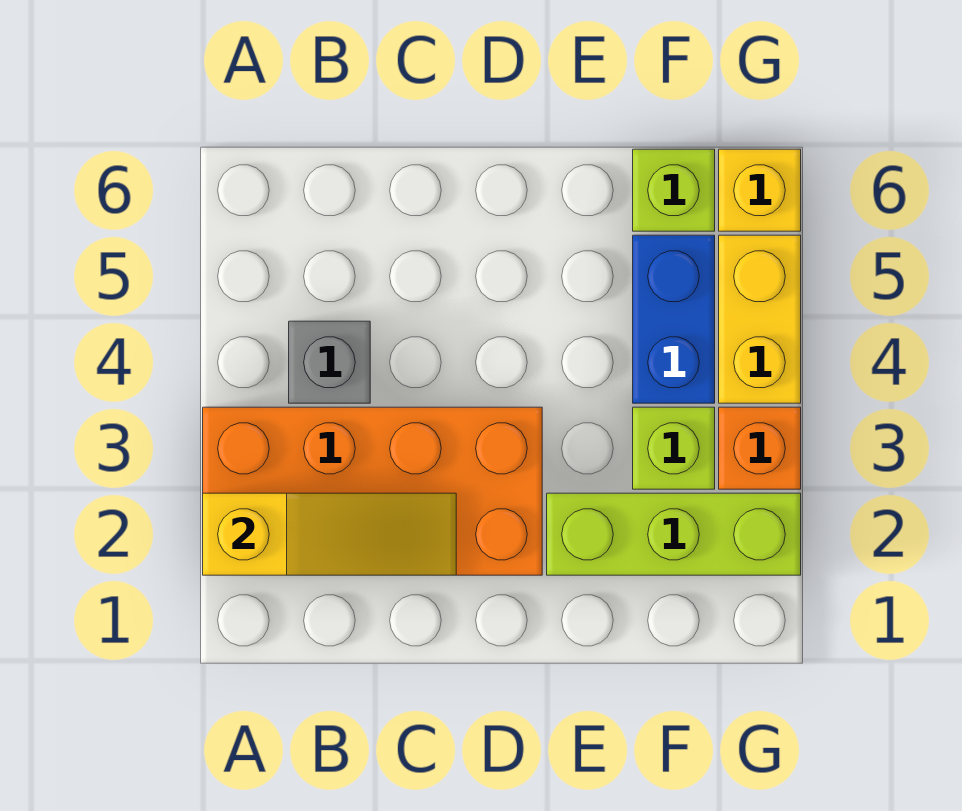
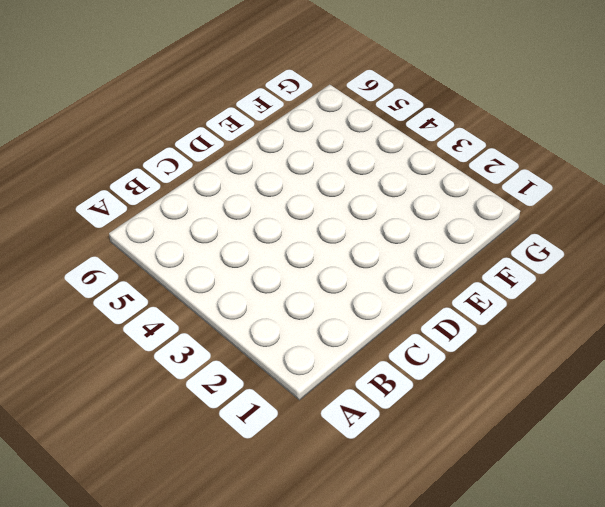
none -> orange 2x4 brick [203,407,542,575]
none -> grey 1x1 brick [289,321,370,403]

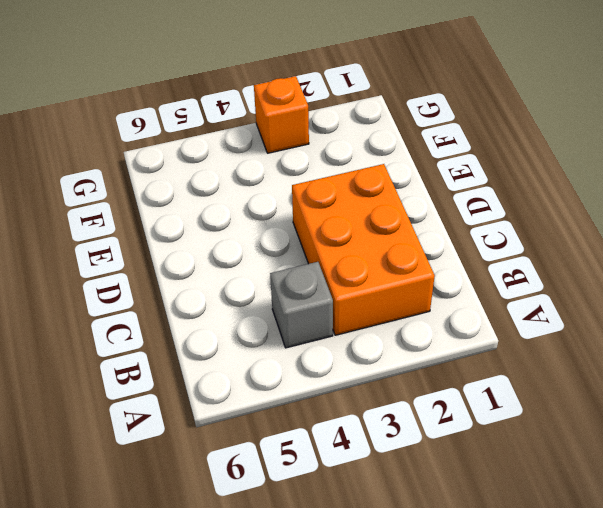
orange 2x3 brick [292,164,435,335] -> orange 2x4 brick [203,407,542,575]
none -> lime 1x3 brick [547,493,801,575]
none -> lime 1x1 brick [633,407,715,489]

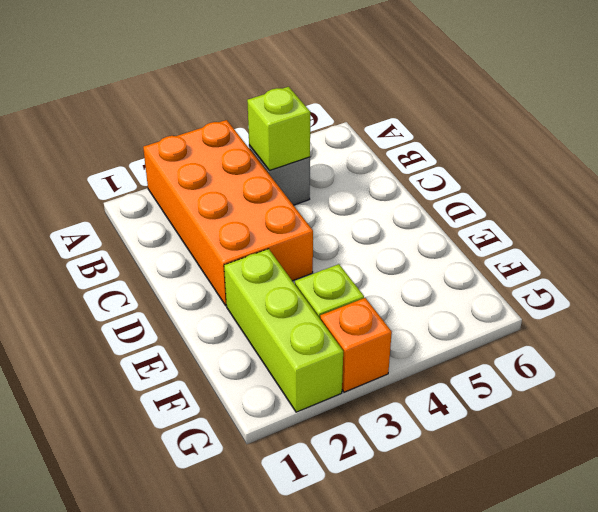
lime 1x1 brick [247,87,310,170] -> lime 1x1 brick moved to [633,149,715,231]
none -> blue 1x2 brick [633,235,715,403]
none -> yellow 1x2 brick [719,235,801,403]

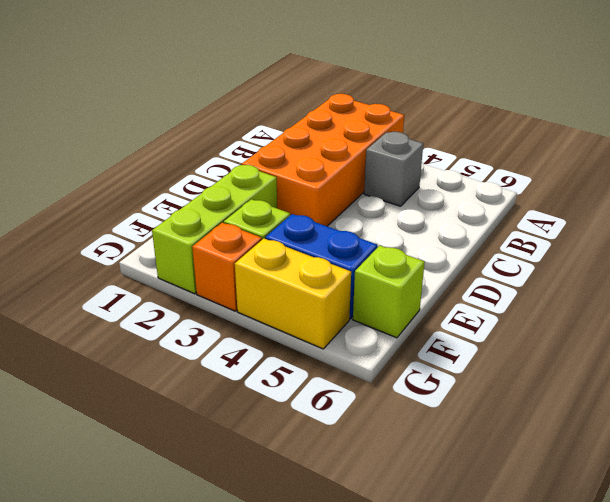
none -> yellow 1x1 brick [719,149,801,231]
none -> yellow 1x3 slope [203,493,456,575]

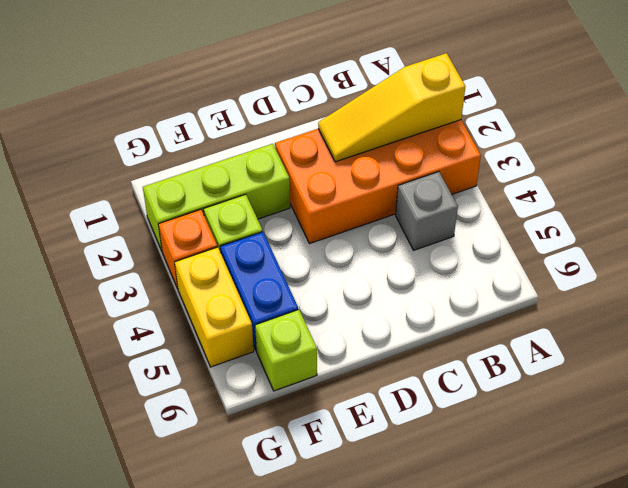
none -> yellow 1x1 brick [719,149,801,231]

